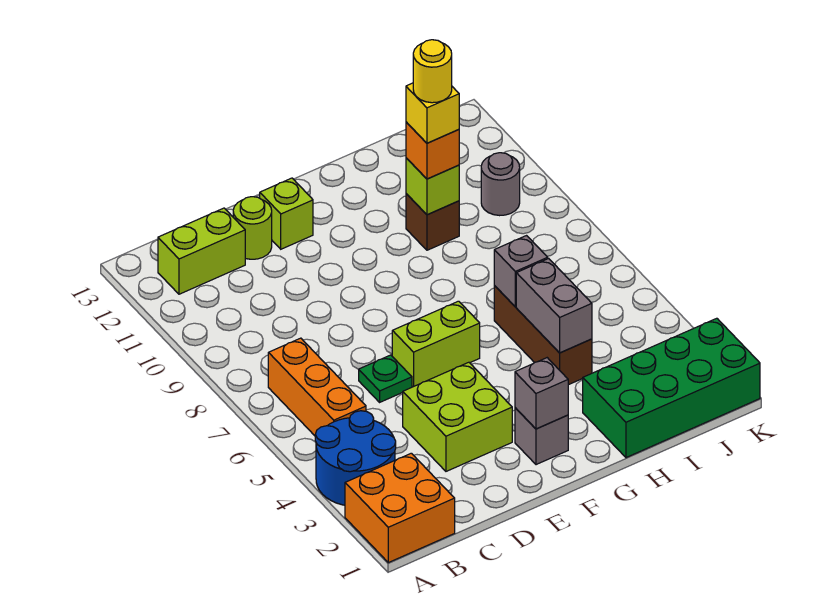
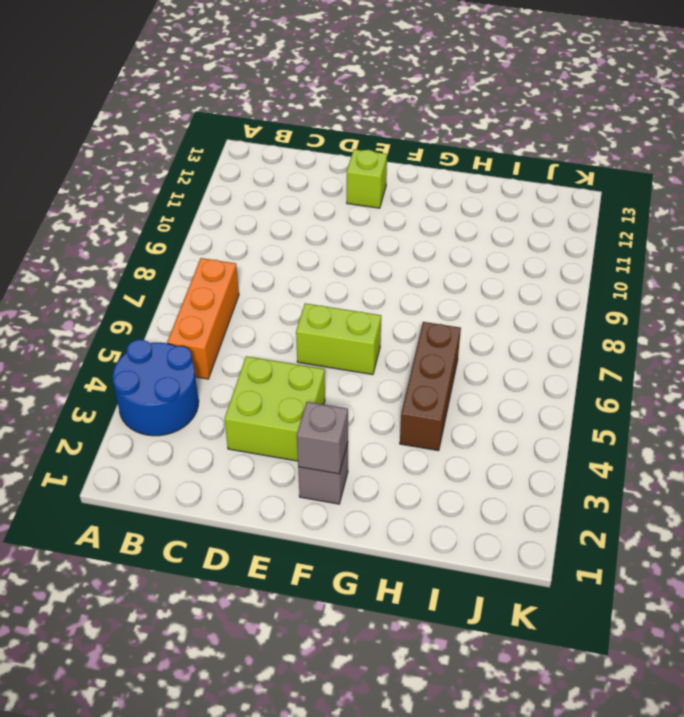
none -> orange 2x2 brick [345,453,455,563]
none -> lime 1x2 brick [158,208,245,294]
none -> green 1x1 plate [359,355,412,402]

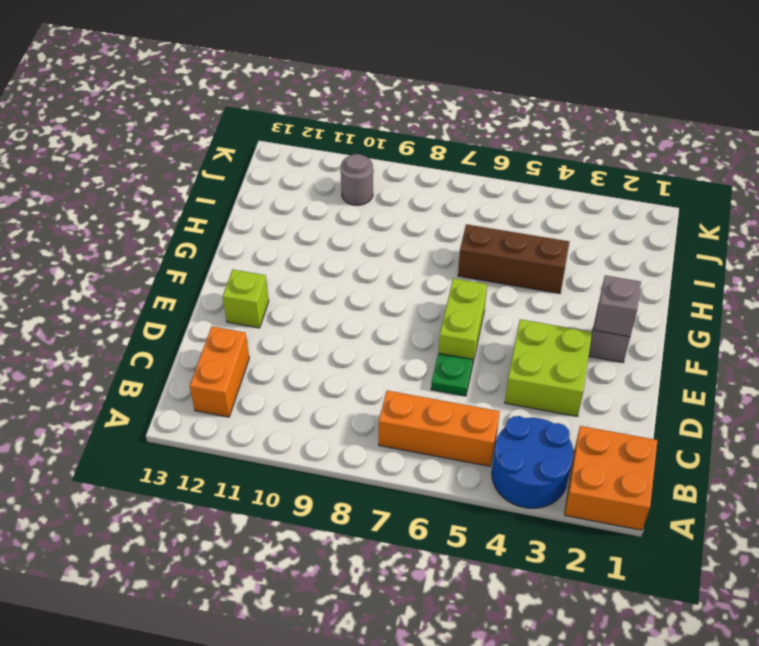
orange 1x2 brick [190,327,249,417] -> lime 1x2 brick [158,208,245,294]
none -> lime 1x1 round brick [233,197,272,259]
none -> green 2x4 brick [583,318,760,458]
none -> brown 1x1 brick [406,194,459,250]

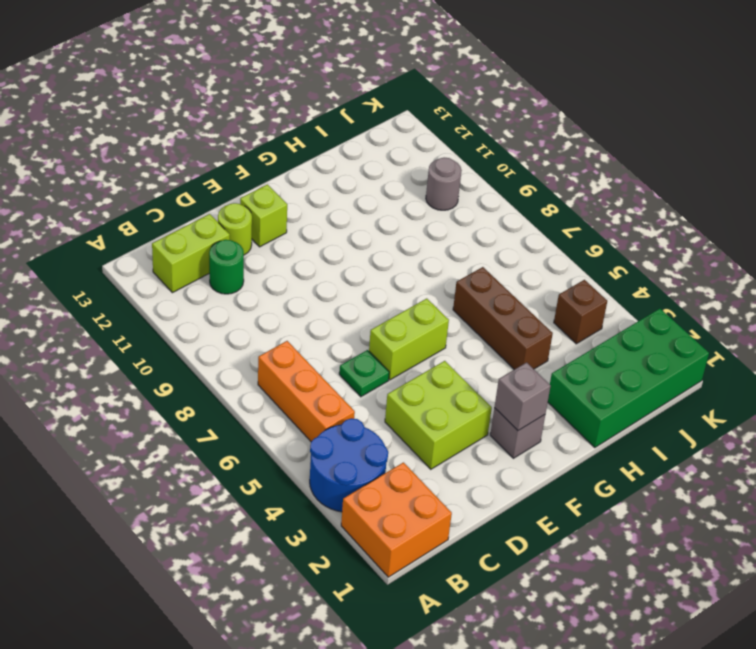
green 1x1 round brick [209,240,244,294] -> none
brown 1x1 brick [554,280,607,344] -> brown 1x1 brick moved to [406,194,459,250]
none -> grey 1x2 brick [516,259,592,353]
none -> grey 1x1 brick [494,236,548,307]
none -> lime 1x1 brick [406,158,459,215]

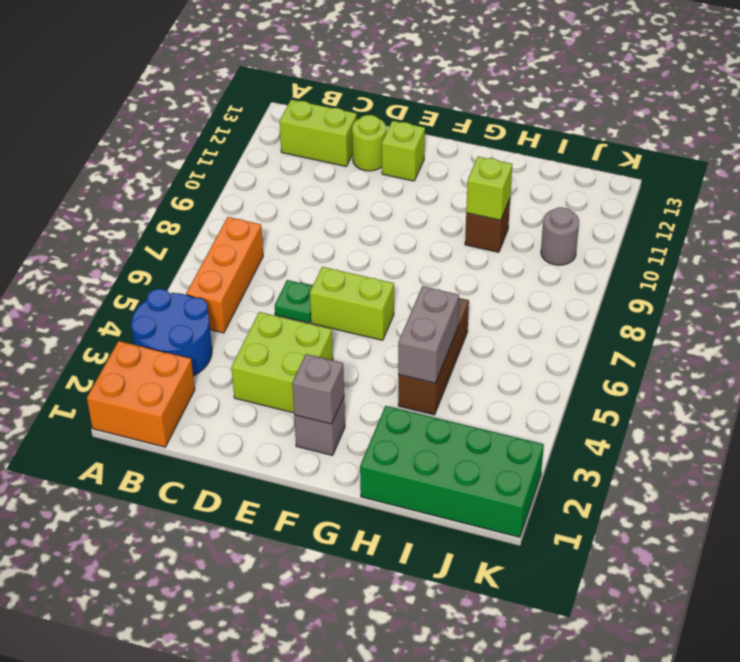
none -> grey 1x1 brick [494,236,548,307]
none -> orange 1x1 brick [406,122,459,179]
none -> yellow 1x1 brick [406,83,459,143]

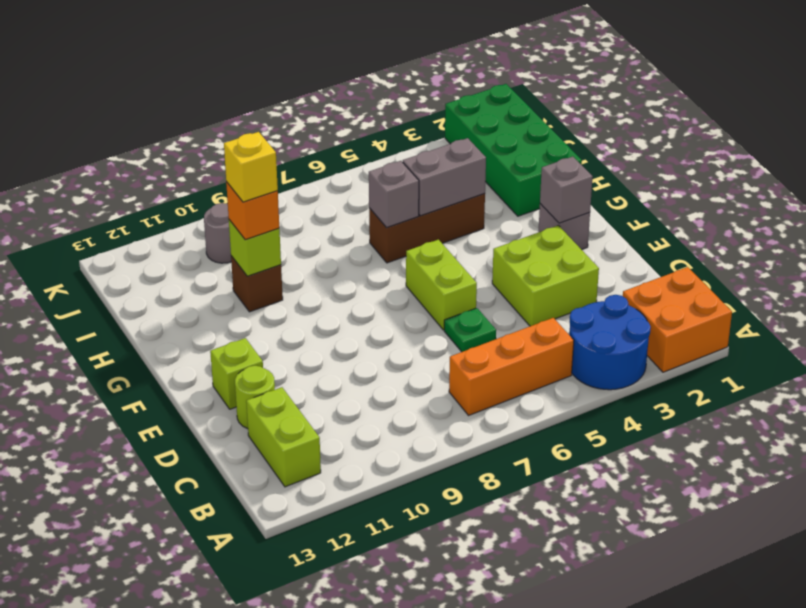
none -> yellow 1x1 round brick [413,40,452,103]

